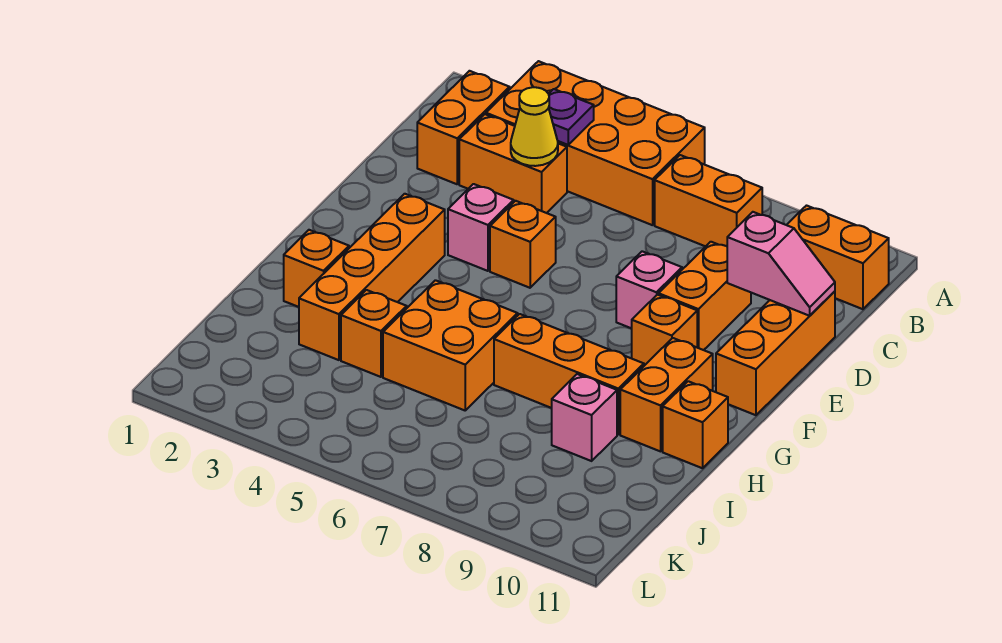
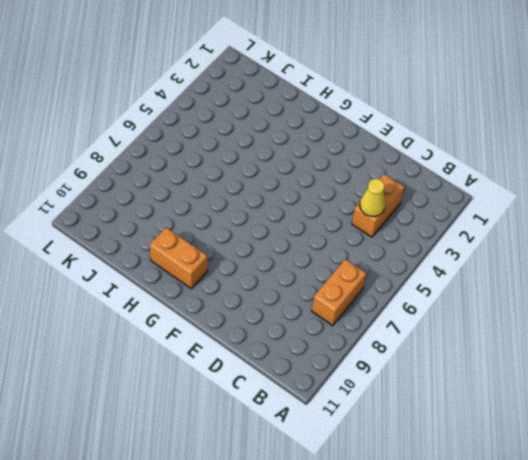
none -> orange 2x4 brick [486,61,705,225]
none -> orange 1x2 brick [417,71,510,184]
none -> orange 1x2 brick [787,206,889,309]

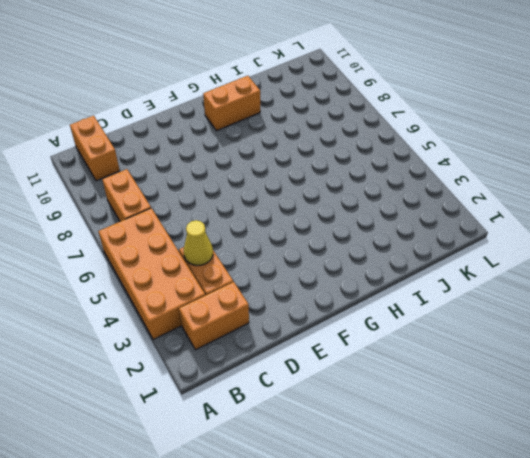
none -> orange 1x2 brick [659,242,751,350]
none -> orange 1x3 brick [716,291,835,415]
none -> pink 1x1 brick [448,184,514,271]

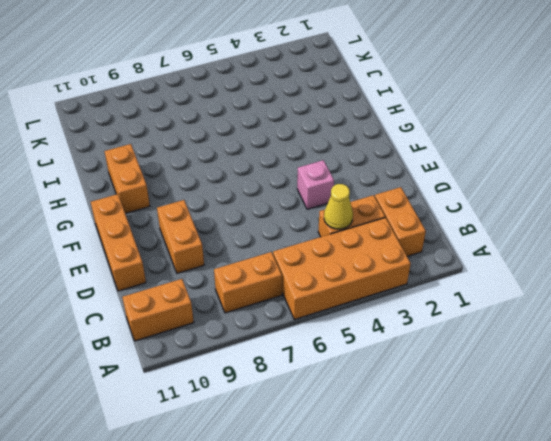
none -> orange 1x1 brick [490,201,556,288]
none -> pink 1x1 brick [616,251,682,328]
none -> orange 1x4 brick [299,194,445,360]

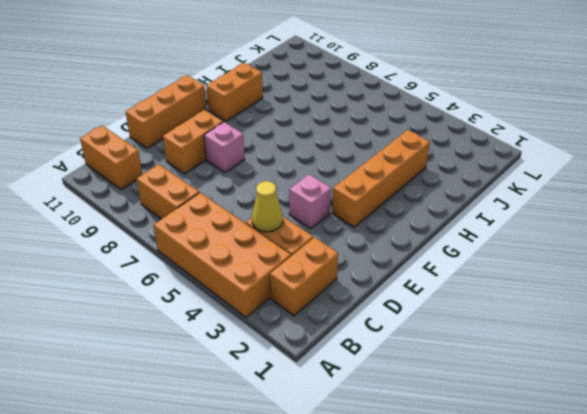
none -> orange 1x1 brick [490,201,556,288]
none -> orange 1x1 brick [632,295,697,366]
none -> orange 1x1 brick [284,230,349,307]

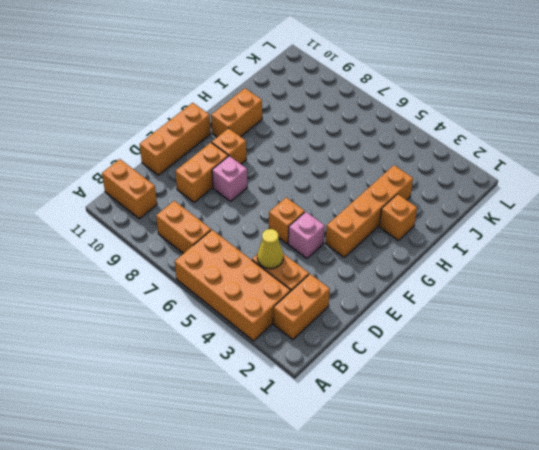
none -> orange 2x2 brick [383,280,518,410]
none -> orange 1x3 brick [494,314,644,434]
none -> orange 1x1 brick [663,381,728,468]

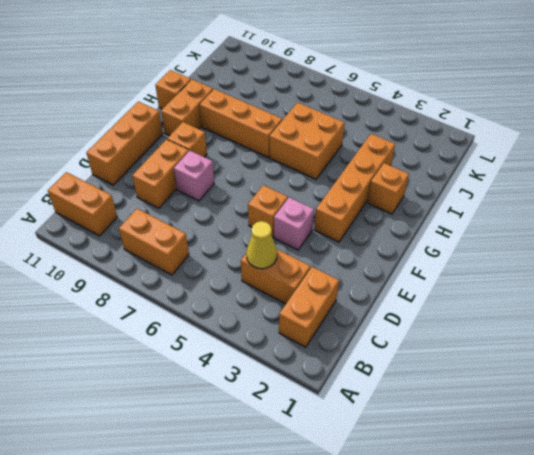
none -> orange 2x4 brick [486,61,705,225]
none -> orange 1x1 brick [341,290,407,377]
none -> pink 1x1 brick [552,374,617,461]

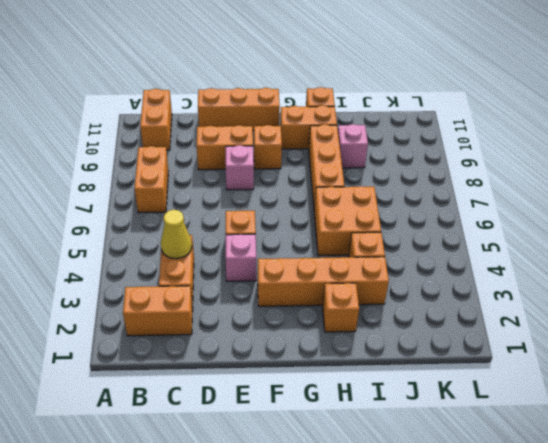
none -> orange 2x4 brick [486,61,705,225]
none -> purple 1x1 plate [549,89,594,145]
none -> pink 1x2 slope [727,212,835,316]

